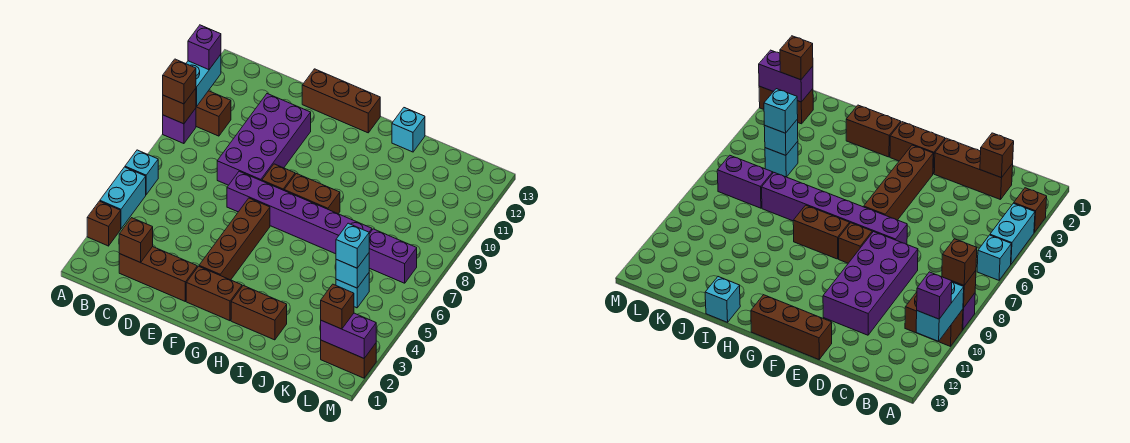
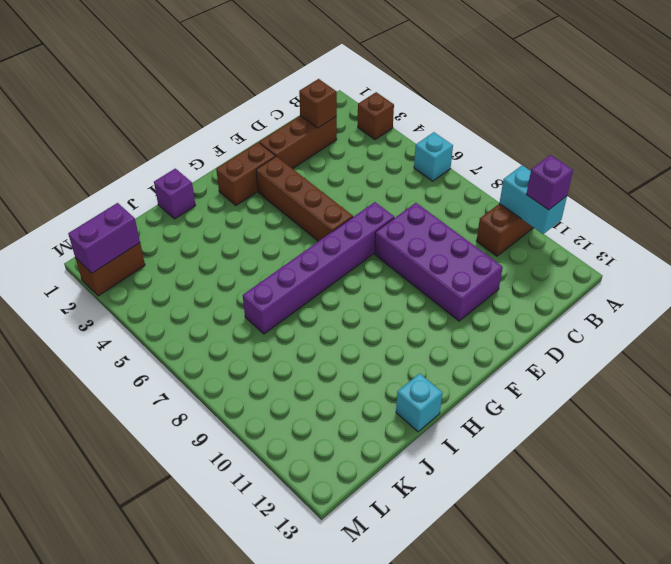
purple 1x1 brick [154,169,196,219] -> purple 1x1 brick moved to [163,108,196,144]
none -> cyan 1x2 brick [100,167,146,229]
none -> brown 1x3 brick [302,69,380,133]
none -> brown 1x1 brick [262,164,295,190]

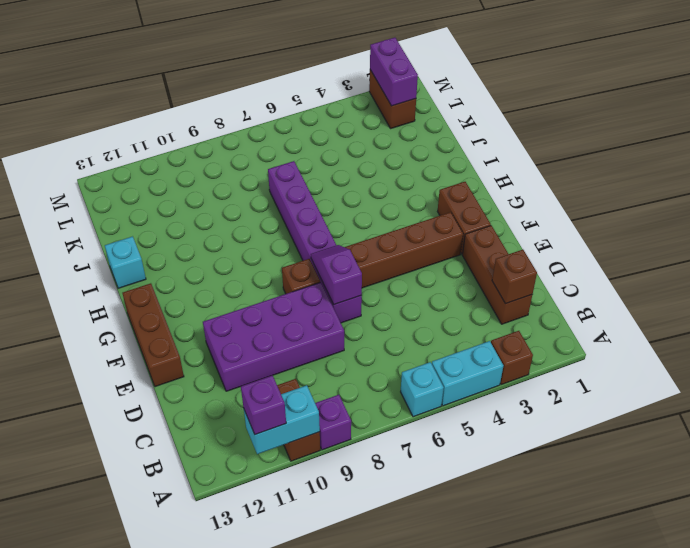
purple 1x2 slope [311,245,362,304] -> none
none -> brown 1x2 brick [284,174,340,214]
none -> brown 1x2 brick [231,286,287,340]
none -> cyan 1x1 brick [336,273,369,308]

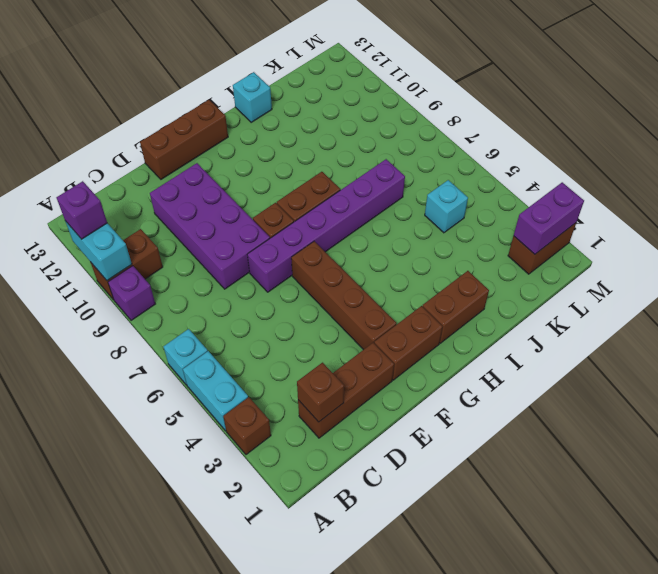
none -> purple 1x2 brick [369,229,417,283]
none -> brown 1x1 brick [163,88,196,124]
none -> cyan 1x1 brick [336,253,369,288]

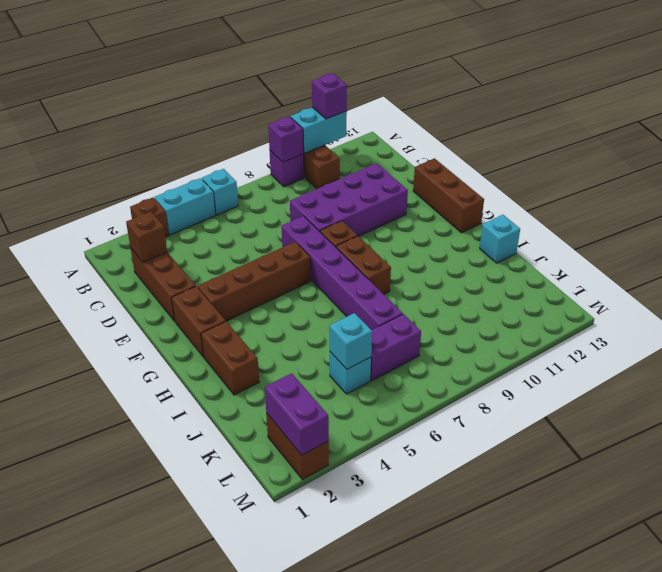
purple 1x1 brick [268,116,304,162] -> brown 1x1 brick [163,88,196,124]
purple 1x2 brick [370,314,421,381] -> purple 1x2 brick turned to [369,229,417,283]
none -> brown 1x1 brick [163,59,196,104]
none -> cyan 1x1 brick [336,223,369,268]
none -> brown 1x1 brick [321,284,354,329]

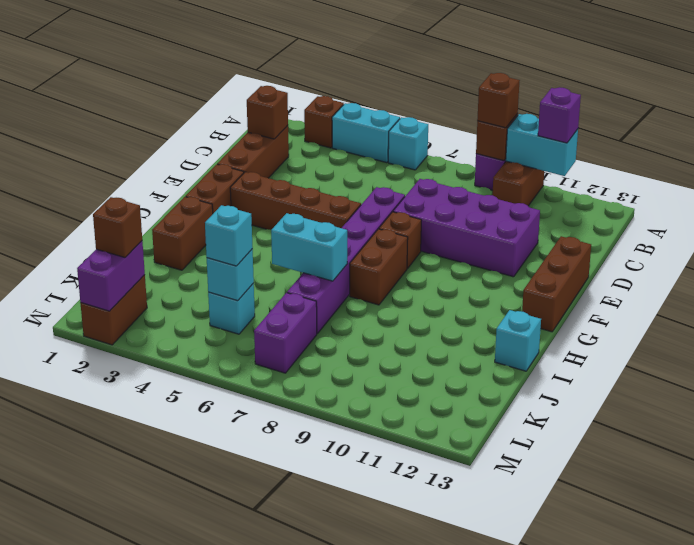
cyan 1x2 brick [271,213,347,281] -> none

